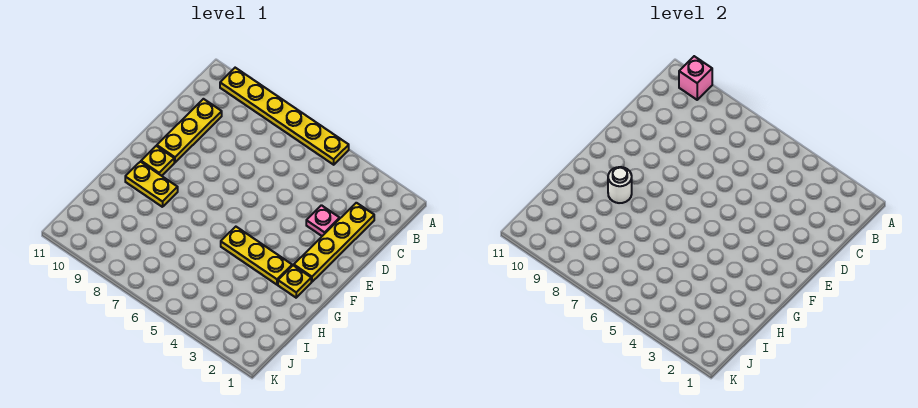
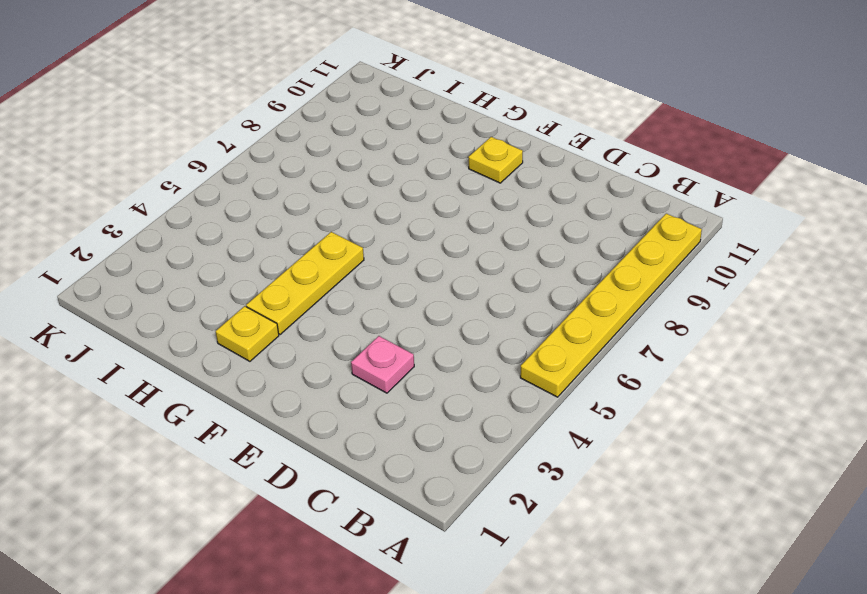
none -> yellow 1x4 plate [294,203,374,282]
none -> yellow 1x3 plate [157,99,222,162]

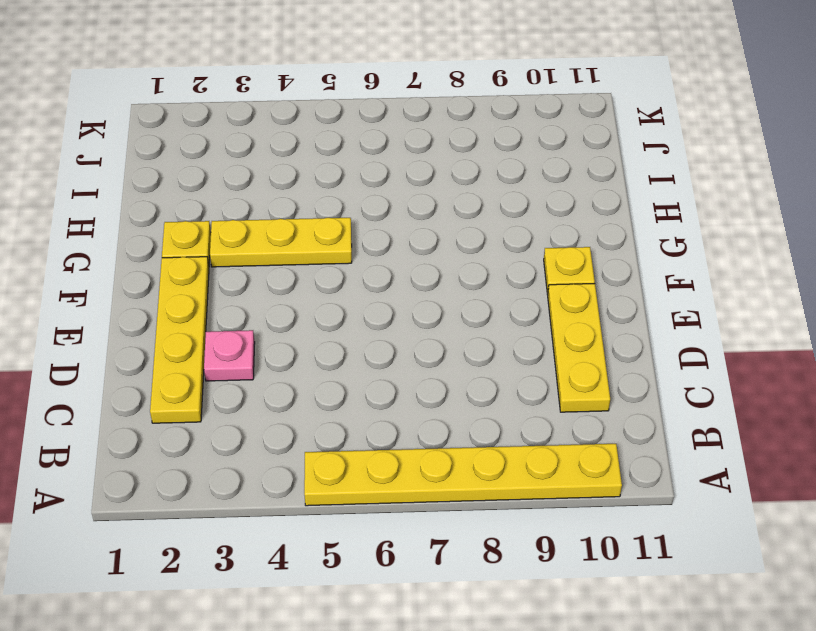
none -> yellow 1x2 plate [125,162,178,207]
none -> pink 1x1 brick [679,56,712,100]

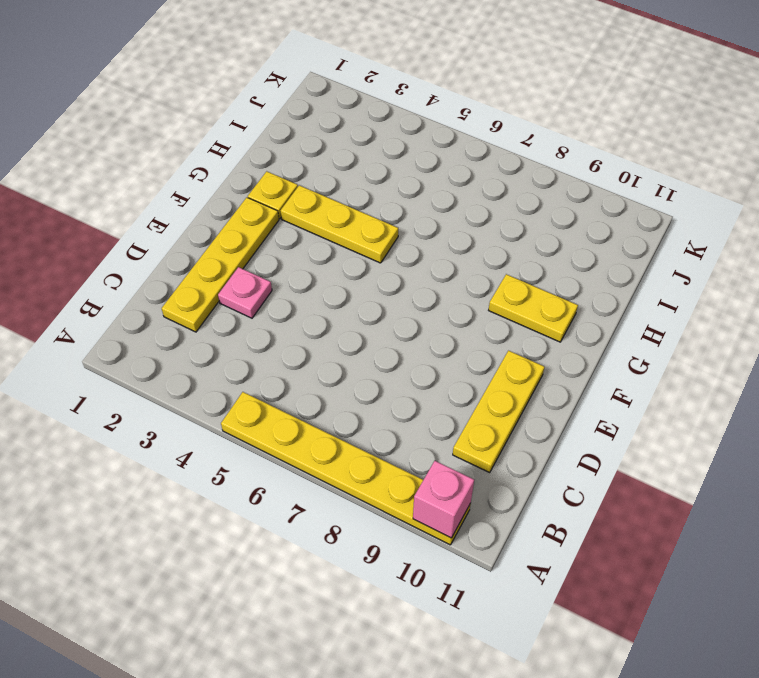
none -> yellow 1x1 plate [141,146,174,176]
none -> white 1x1 round brick [608,167,632,203]

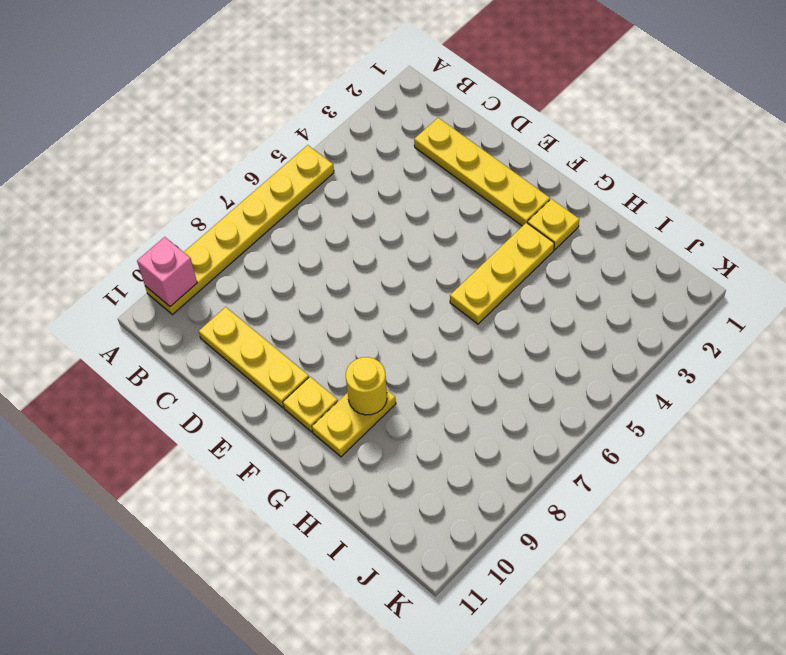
yellow 1x1 round brick [346,357,387,415] -> white 1x1 round brick [608,167,632,203]
none -> pink 1x1 plate [306,205,340,236]

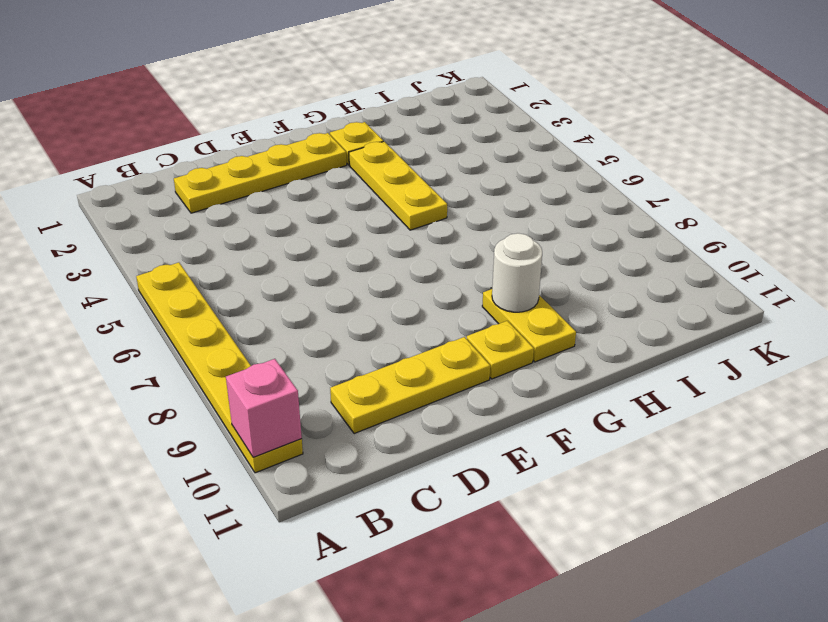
none -> pink 1x1 plate [306,205,340,236]

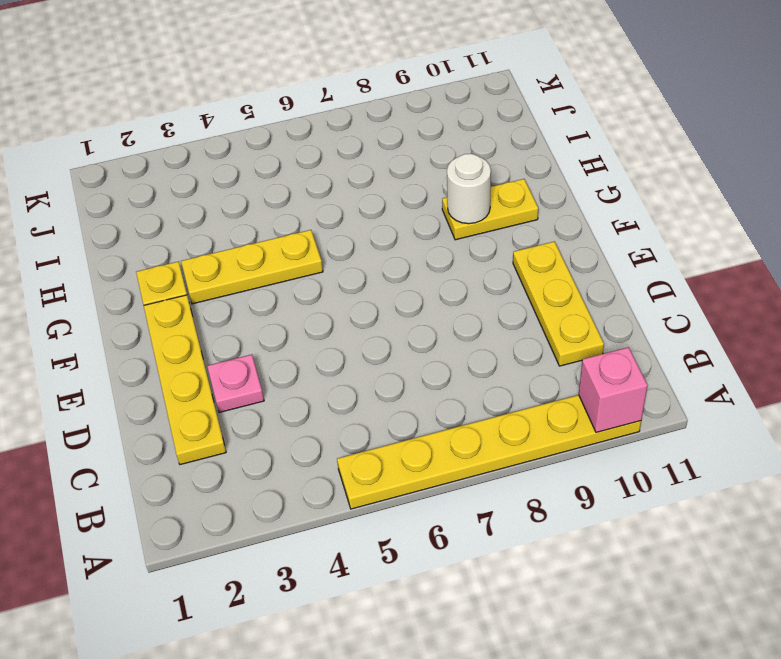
none -> yellow 1x1 plate [141,146,174,176]

